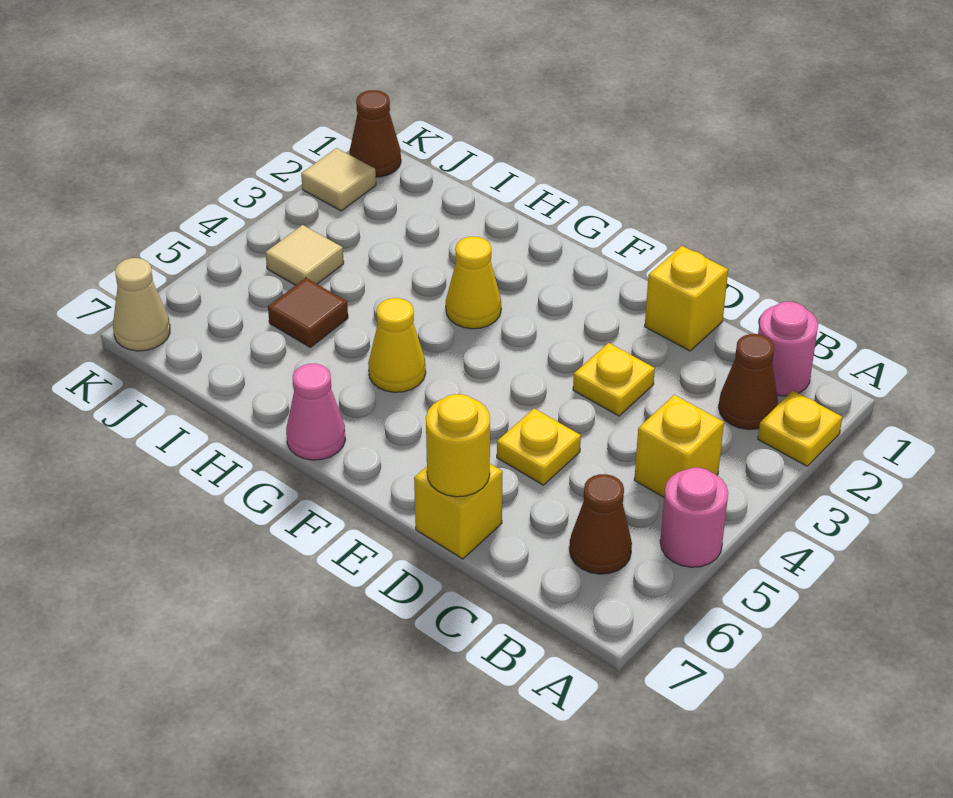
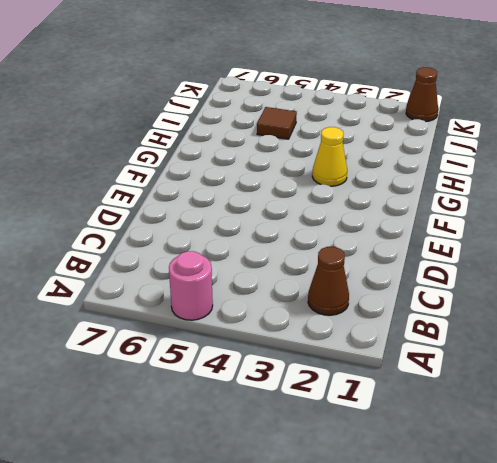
none -> yellow 1x1 plate [758,391,842,466]
none -> pink 1x1 round brick [758,302,818,396]
none -> yellow 1x1 brick [634,395,724,497]

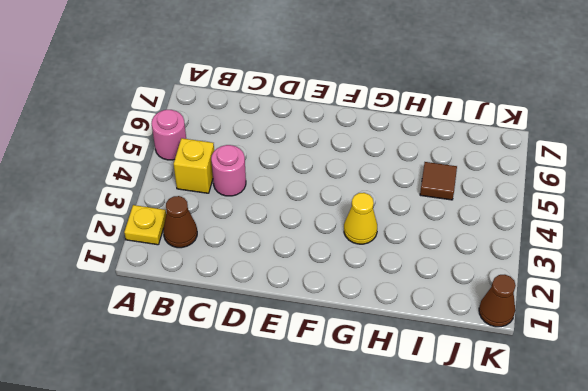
pink 1x1 round brick [211,145,246,196] -> pink 1x1 round brick moved to [758,302,818,396]
none -> brown 1x1 cone [569,474,632,574]
none -> yellow 1x1 brick [645,246,728,351]
none -> yellow 1x1 plate [573,343,655,416]

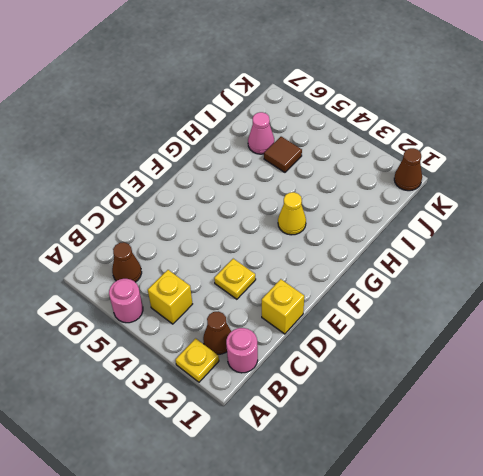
pink 1x1 cone [248,112,274,154] -> pink 1x1 cone moved to [286,364,345,460]
none -> yellow 1x1 plate [497,409,581,485]
none -> yellow 1x1 brick [414,464,503,559]
none -> yellow 1x1 cone [368,298,426,392]

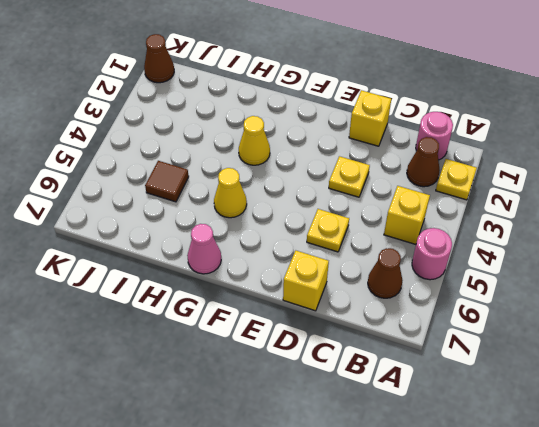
none -> tan 1x1 tile [265,225,344,285]
none -> tan 1x1 tile [301,148,376,211]
none -> tan 1x1 cone [113,258,170,351]

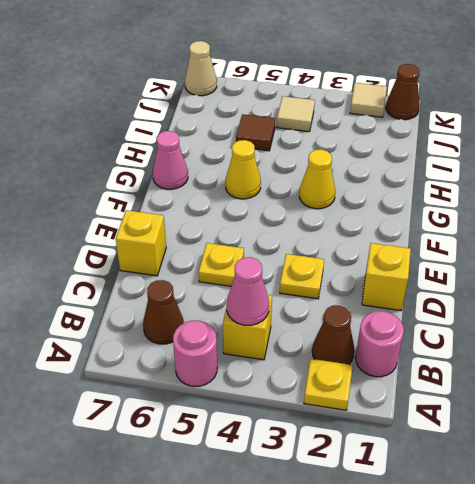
pink 1x1 cone [227,257,269,325] -> none
none -> yellow 1x1 round brick [426,394,490,497]

